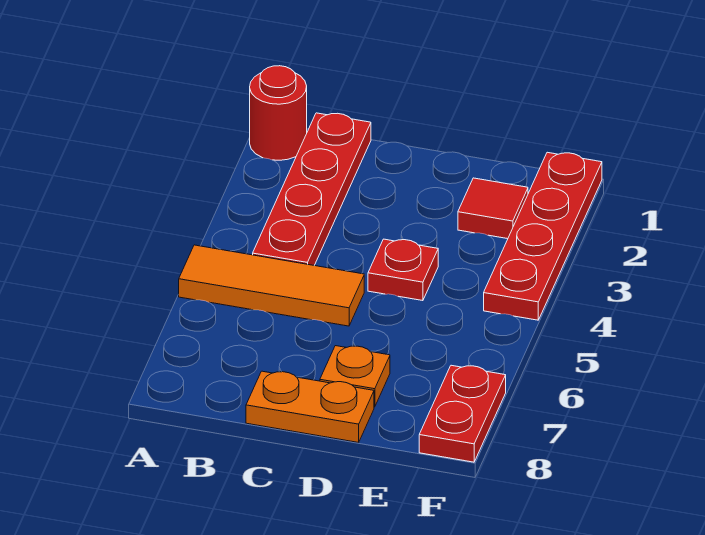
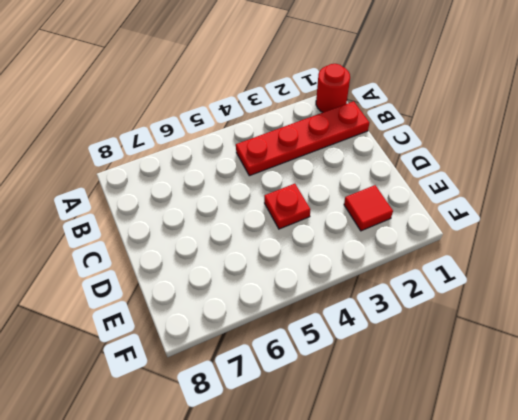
none -> orange 1x3 tile [179,245,364,326]
none -> orange 1x2 plate [246,371,374,442]

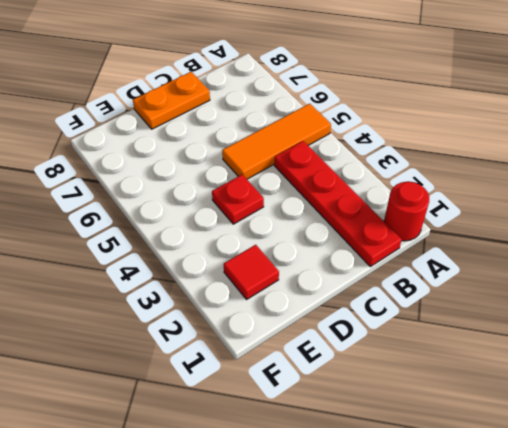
none -> orange 1x1 plate [320,346,390,407]
none -> red 1x4 plate [484,152,602,320]

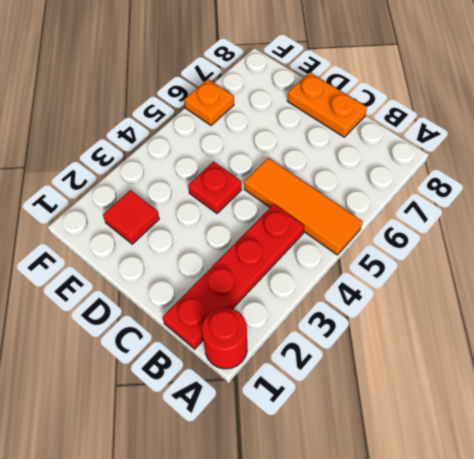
orange 1x1 plate [184,79,234,125] -> orange 1x1 plate moved to [320,346,390,407]
none -> red 1x4 plate [484,152,602,320]
none -> red 1x2 plate [419,365,506,462]

